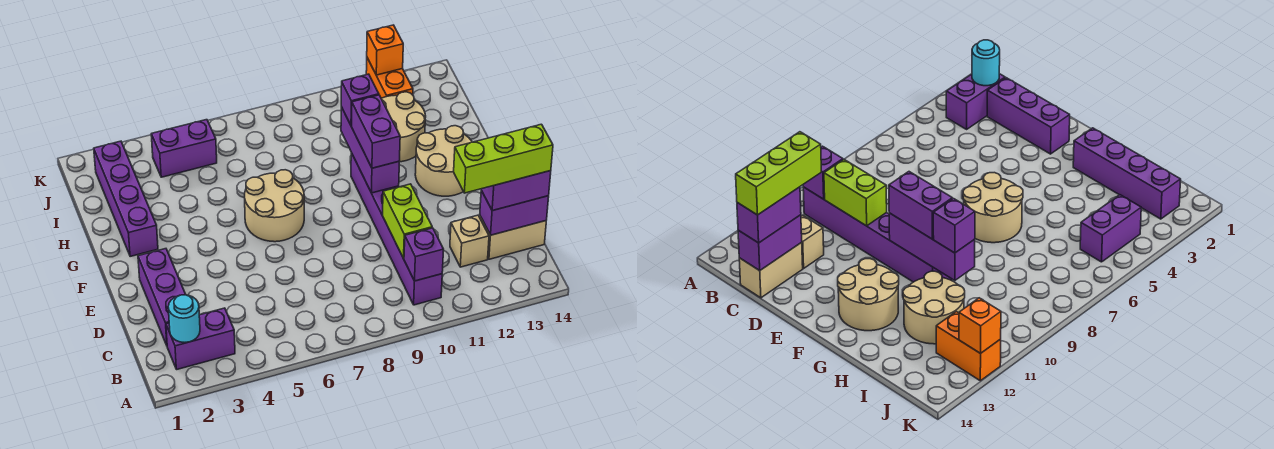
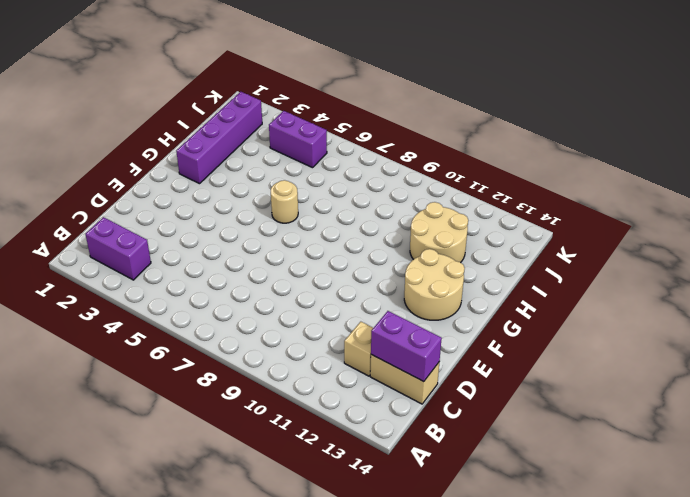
tan 1x1 round brick [271,180,298,223] -> tan 2x2 round brick [245,170,304,242]
none -> purple 1x6 brick [351,153,442,305]
none -> purple 1x3 brick [138,249,186,345]
none -> orange 1x2 brick [366,58,413,98]

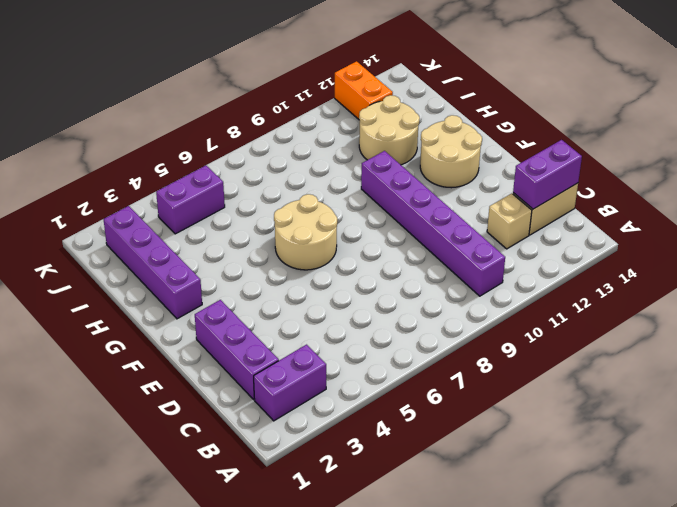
none -> cyan 1x1 round brick [168,295,200,342]
none -> purple 1x1 brick [404,228,444,281]
none -> lime 1x2 brick [383,184,432,258]

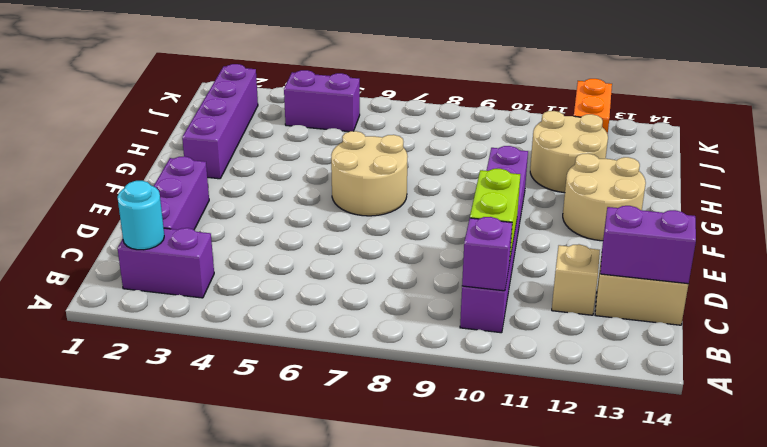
none -> purple 1x3 brick [341,107,399,193]
none -> orange 1x1 brick [367,25,403,75]
none -> purple 1x2 brick [481,171,551,211]

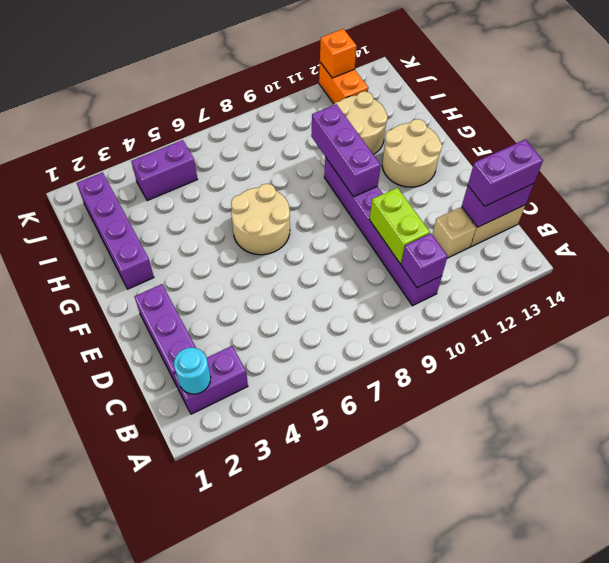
none -> purple 1x2 brick [352,95,400,168]
none -> purple 1x1 brick [341,74,379,126]
none -> lime 1x3 brick [454,124,553,193]

